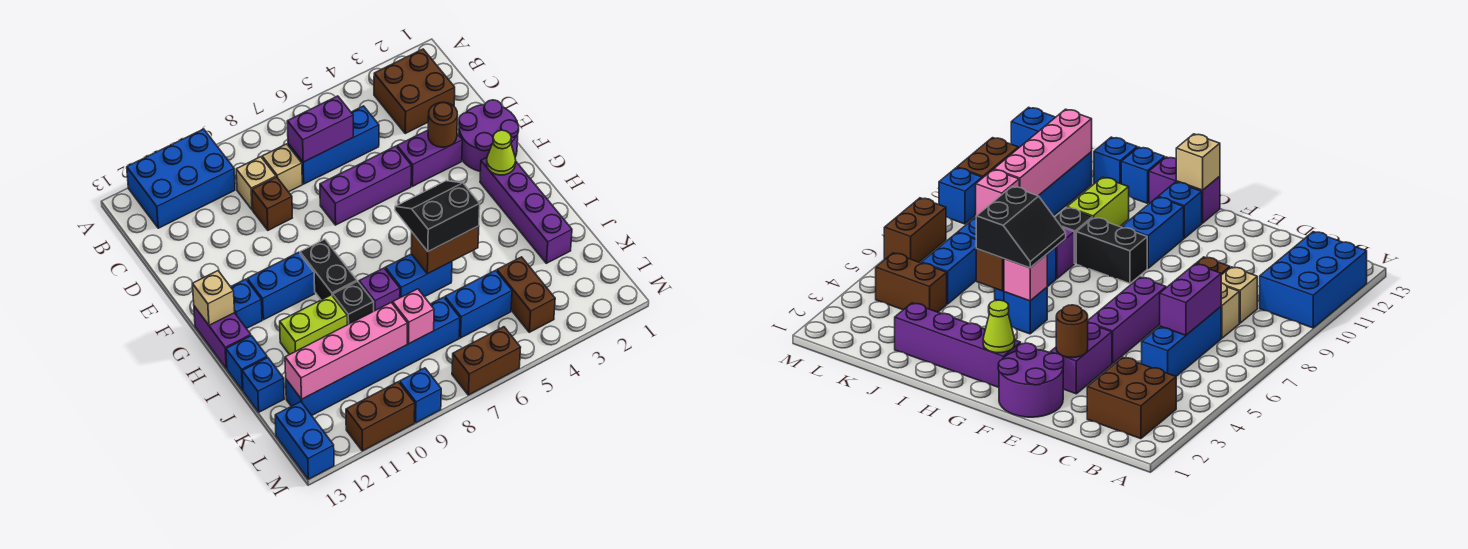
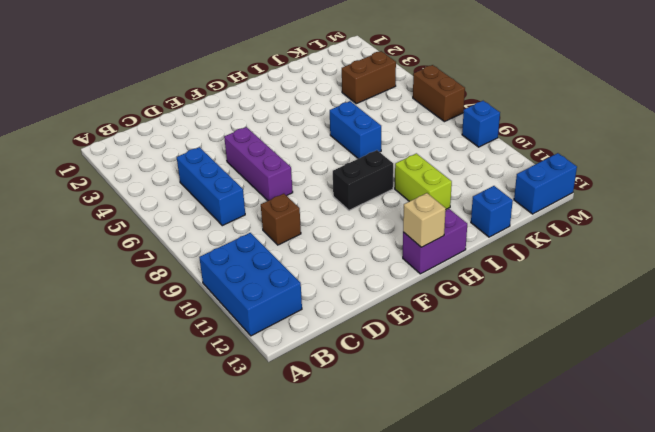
none -> brown 2x2 brick [374,49,455,133]
none -> tan 1x1 brick [262,144,302,192]
none -> tan 1x1 brick [236,157,276,210]
none -> purple 2x2 round brick [459,100,519,172]

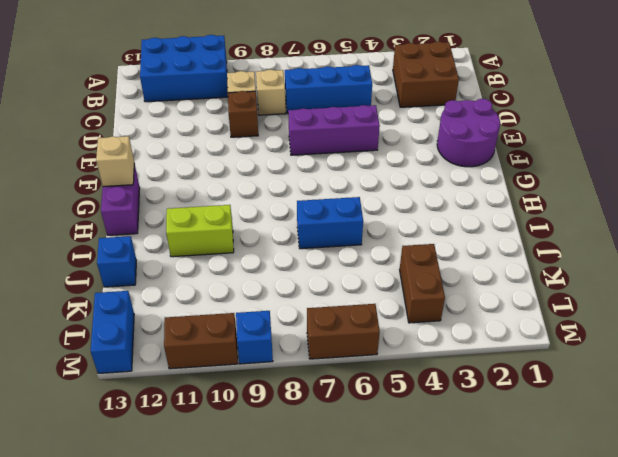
none -> purple 1x2 brick [397,130,462,186]
none -> purple 1x4 brick [480,158,572,263]
none -> black 1x2 brick [300,239,357,300]
none -> blue 1x2 brick [247,252,315,320]

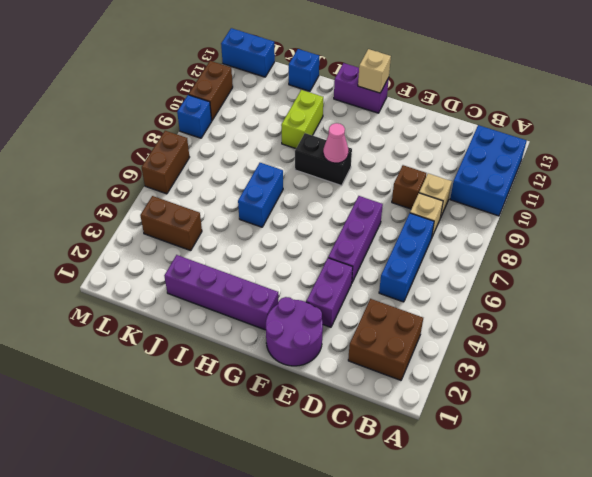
pink 1x1 cone [323,123,348,163] -> none
none -> blue 1x2 brick [247,252,315,320]
none -> blue 1x1 brick [231,279,262,329]
none -> blue 1x1 brick [1004,287,1047,334]
none -> purple 1x1 brick [359,268,400,311]

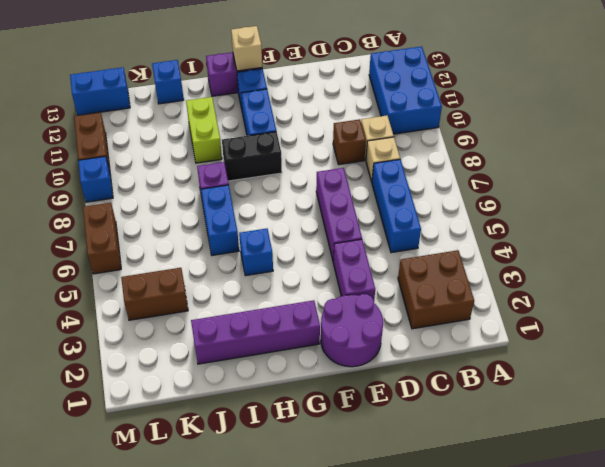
none -> black 1x1 brick [333,281,374,325]
none -> blue 1x1 brick [226,336,267,390]
none -> blue 1x2 brick [445,270,512,338]
none -> blue 1x6 brick [286,297,460,415]

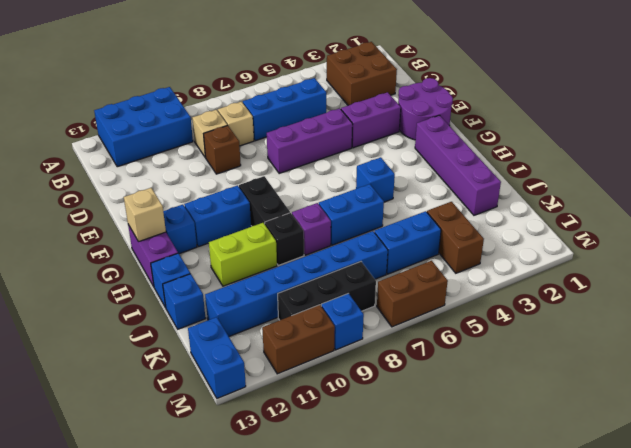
black 1x3 brick [278,262,376,320] -> none
none -> purple 1x2 brick [287,96,353,162]
none -> brown 1x1 round brick [428,102,457,147]
none -> lime 1x1 cone [487,130,516,175]
none -> pink 1x1 brick [1004,254,1047,301]

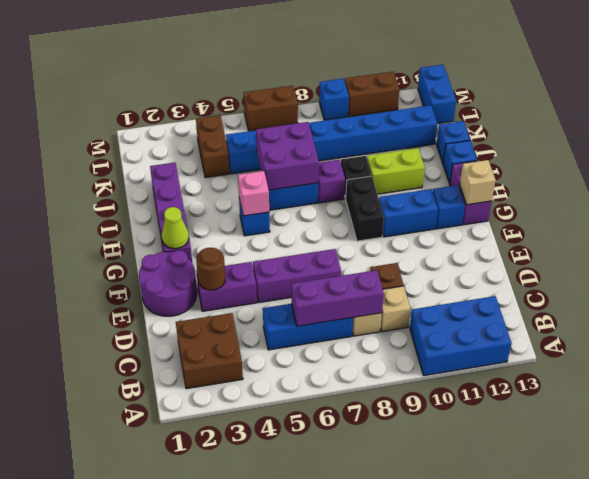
purple 1x3 brick [291,270,384,326] -> purple 1x2 brick [287,96,353,162]
purple 2x2 brick [256,122,319,190] -> brown 1x2 brick [411,226,479,274]
none -> pink 1x1 brick [393,289,434,344]
none -> pink 1x4 brick [285,303,408,399]
none -> black 2x2 slope [395,181,480,251]

